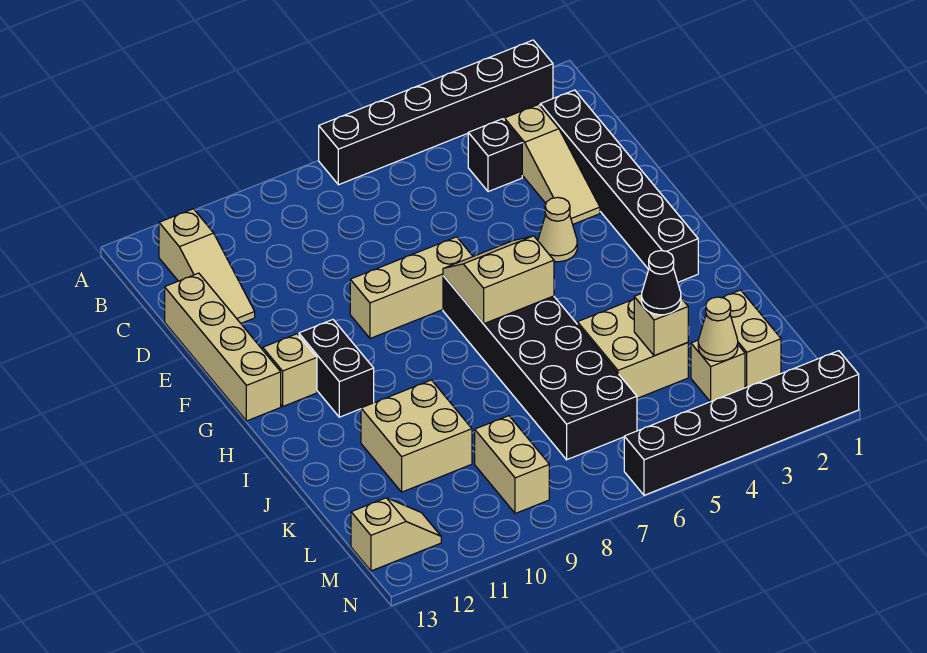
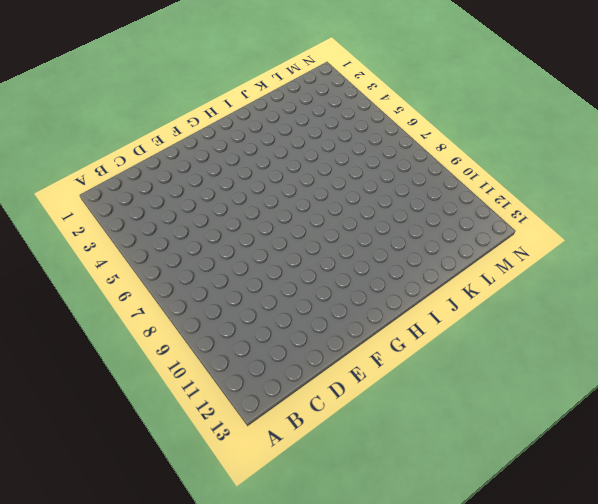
none -> black 1x6 brick [319,40,553,185]
none -> tan 1x3 slope [159,209,255,323]
none -> black 1x6 brick [540,90,698,282]

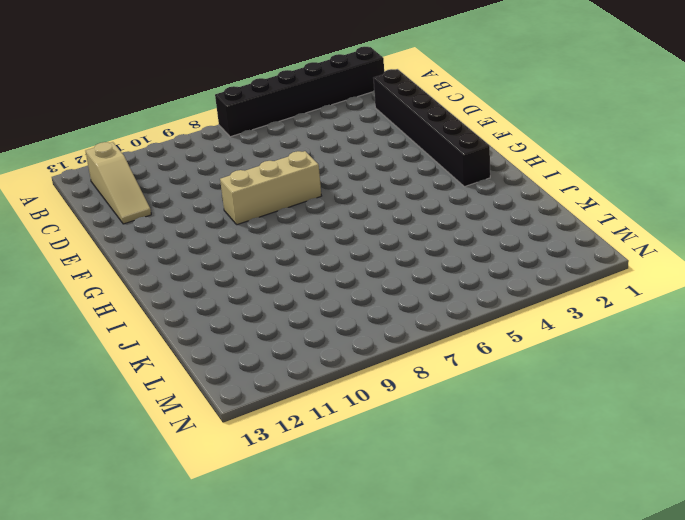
none -> tan 1x3 slope [504,104,600,224]
none -> black 1x1 brick [468,119,522,192]
none -> tan 1x4 brick [165,273,281,421]

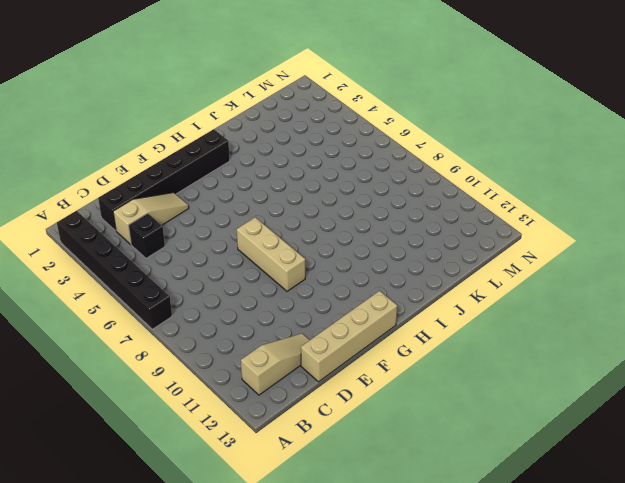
none -> tan 1x1 cone [538,197,577,262]
none -> black 2x6 brick [443,276,637,460]
none -> black 1x2 brick [299,320,374,417]

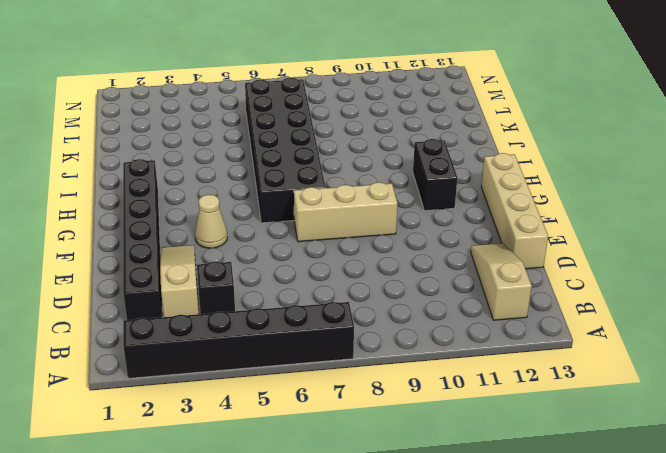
none -> tan 1x1 brick [263,334,317,406]
none -> tan 2x2 brick [577,299,688,398]
none -> tan 2x2 brick [361,380,472,492]

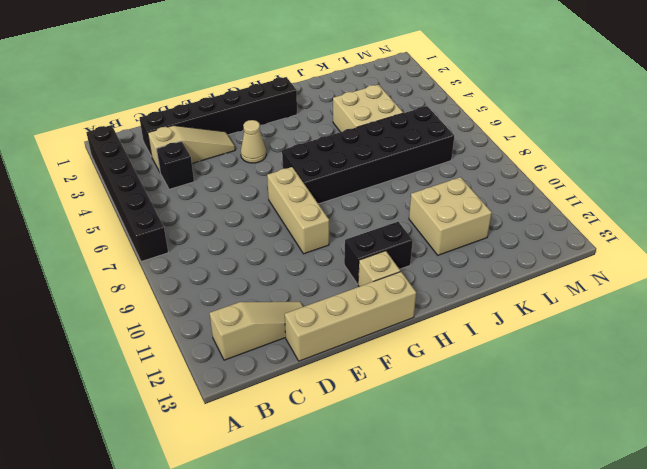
none -> tan 1x2 brick [722,290,781,387]
none -> tan 1x1 brick [691,340,745,402]
none -> tan 1x2 brick [475,416,549,513]

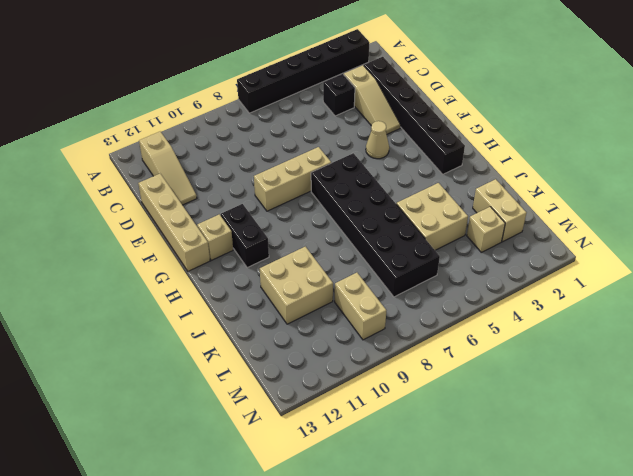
none -> tan 1x2 slope [351,498,441,571]
none -> black 1x6 brick [624,351,859,495]
none -> tan 2x2 slope [443,236,554,324]

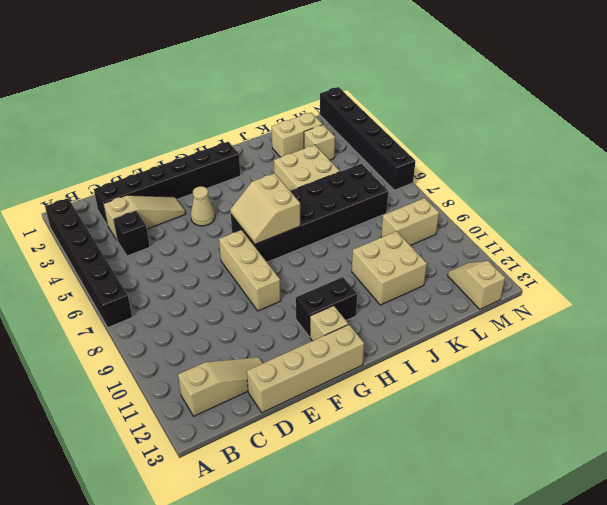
none -> tan 1x1 brick [634,293,688,356]
none -> tan 1x1 cone [698,297,738,361]
none -> black 1x1 cone [642,250,681,315]

